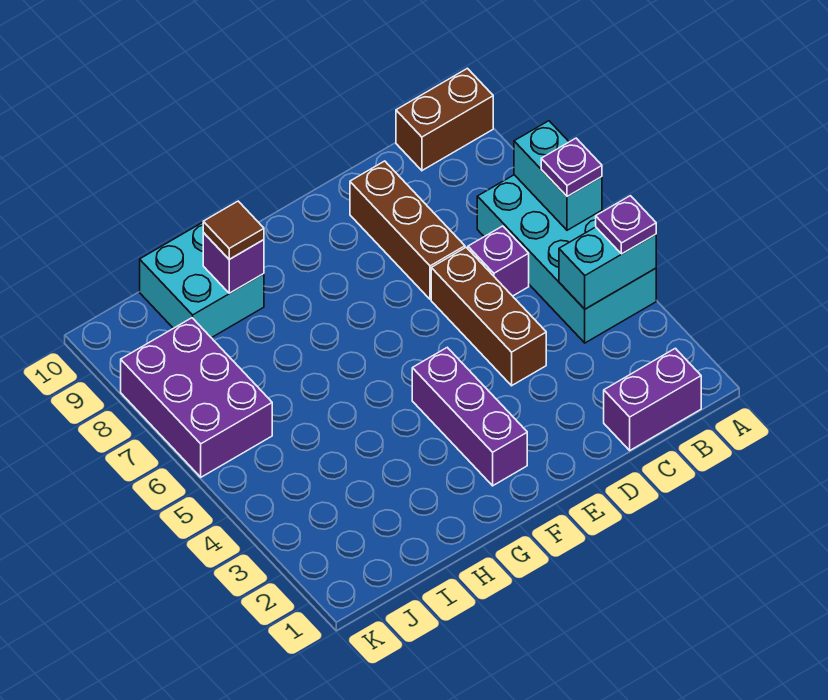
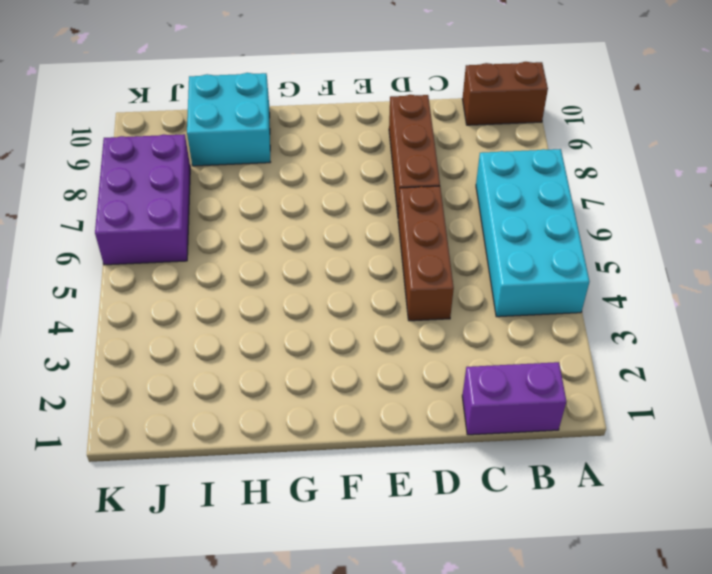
none -> purple 1x1 brick [468,226,529,296]
none -> purple 1x3 brick [412,348,527,486]
none -> cyan 1x2 brick [559,227,656,309]

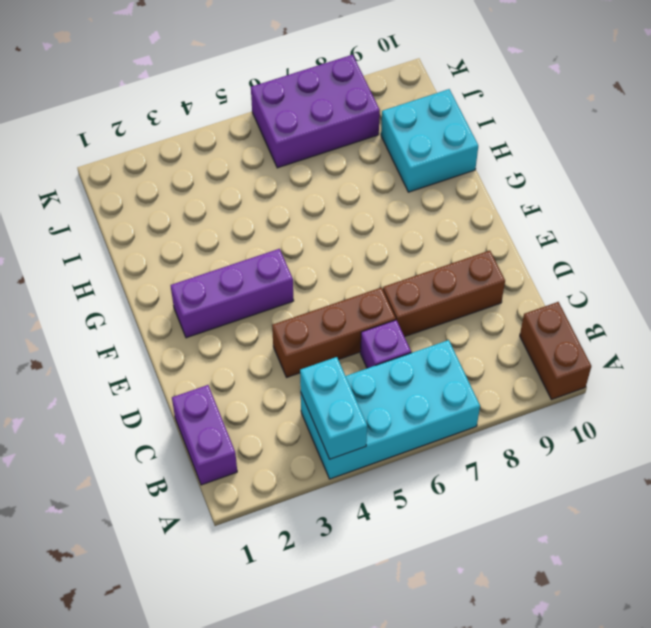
none -> cyan 1x2 brick [514,121,602,230]
none -> purple 1x1 brick [203,233,264,293]
none -> purple 1x1 plate [596,196,656,254]

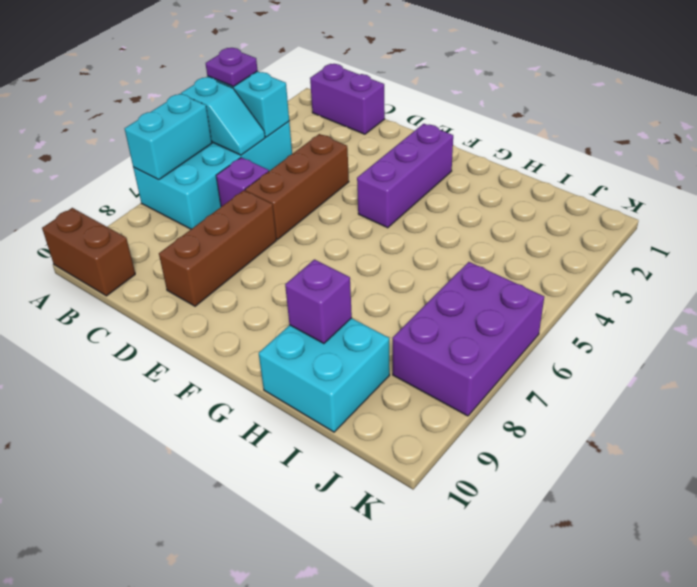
cyan 1x2 slope [181,77,265,155] -> none
none -> purple 1x1 plate [541,138,602,197]
none -> brown 1x1 tile [203,201,264,259]

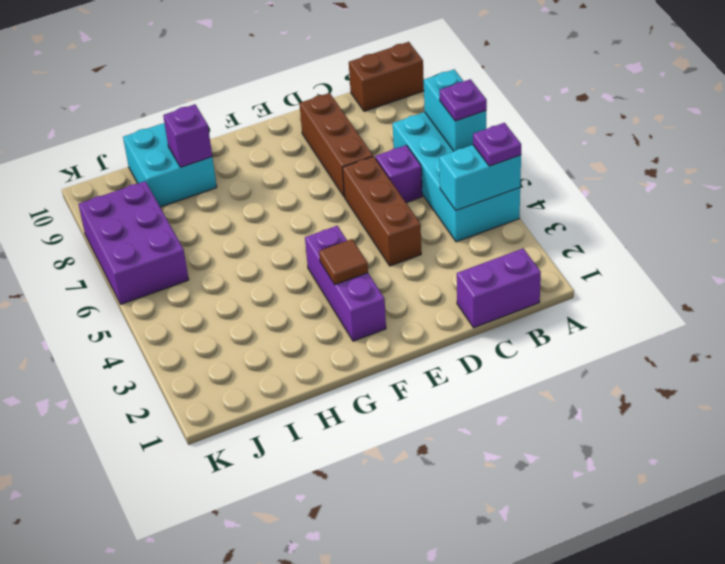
brown 1x1 tile [319,239,368,285] -> brown 1x1 tile moved to [203,201,264,259]

